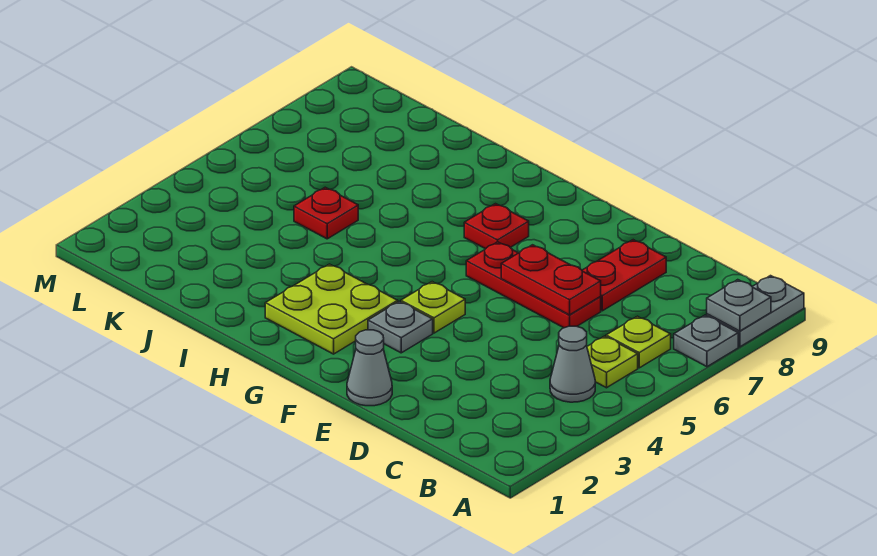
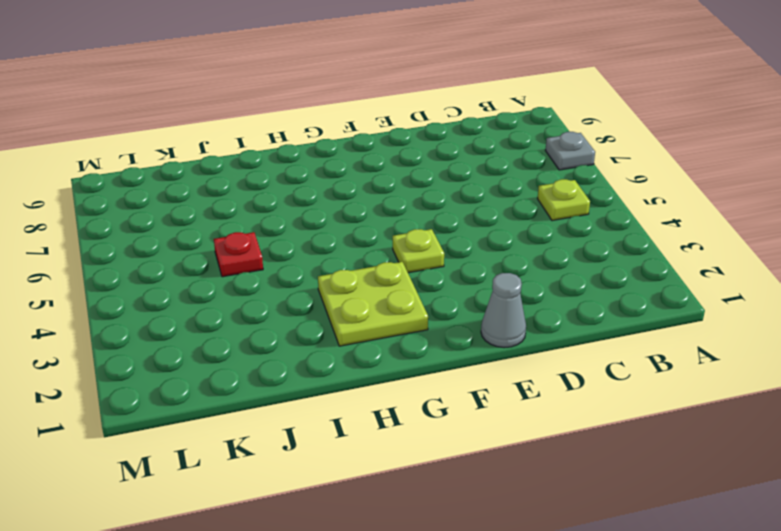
none -> grey 1x2 plate [707,276,804,347]
none -> grey 1x1 cone [550,326,595,402]
none -> lime 1x1 plate [606,316,671,368]

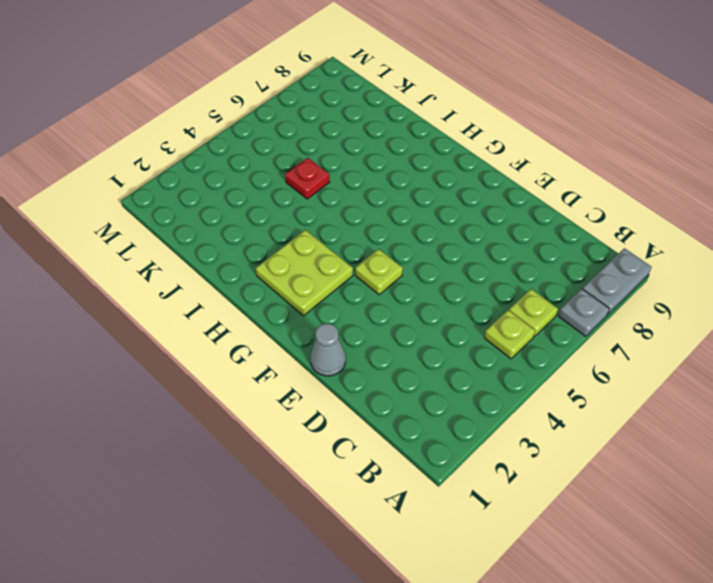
none -> grey 1x1 cone [550,326,595,402]
none -> red 1x3 plate [466,242,601,328]
none -> red 1x2 plate [582,240,666,311]

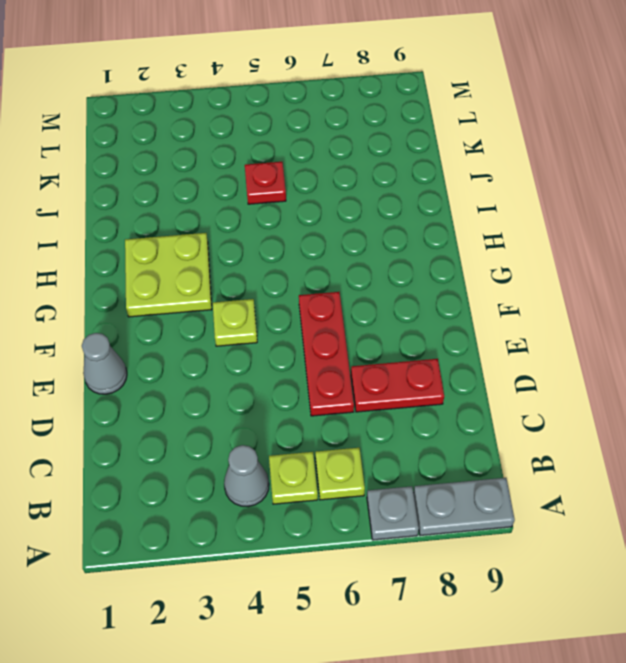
none -> grey 1x1 plate [368,301,433,353]
none -> red 1x1 plate [464,204,529,249]
none -> grey 1x1 plate [707,280,771,331]

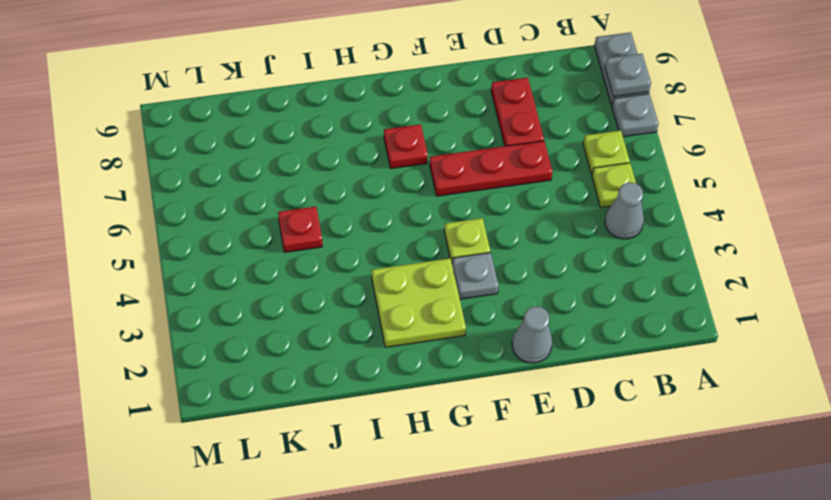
none -> red 1x2 plate [501,245,601,315]

